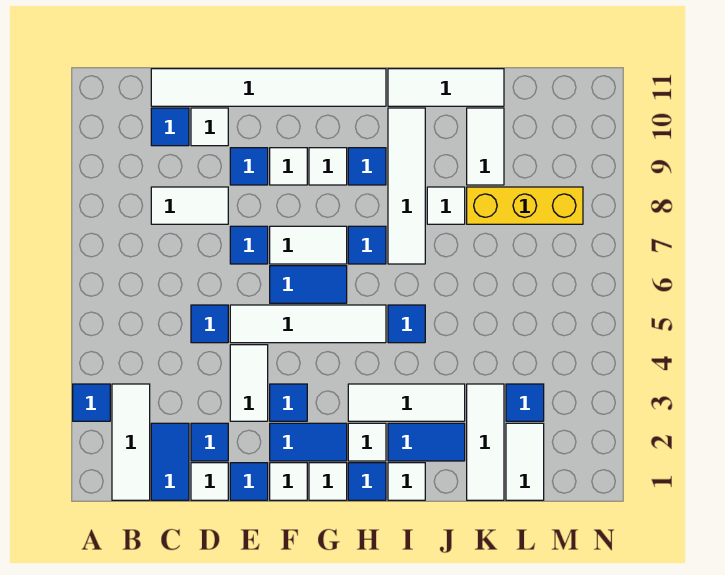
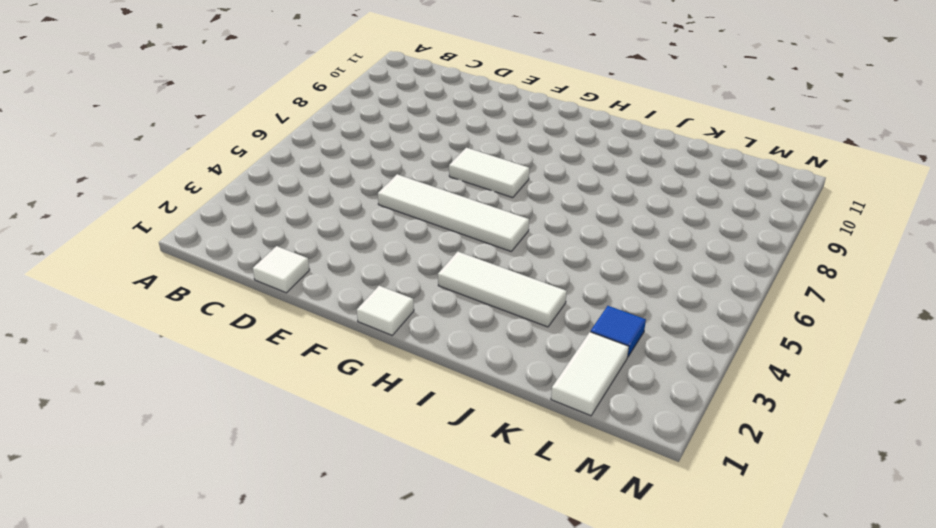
none -> blue 1x1 tile [73,384,110,421]
none -> white 1x3 tile [112,384,150,500]
none -> blue 1x2 tile [151,423,189,500]
none -> white 1x2 tile [151,187,228,224]

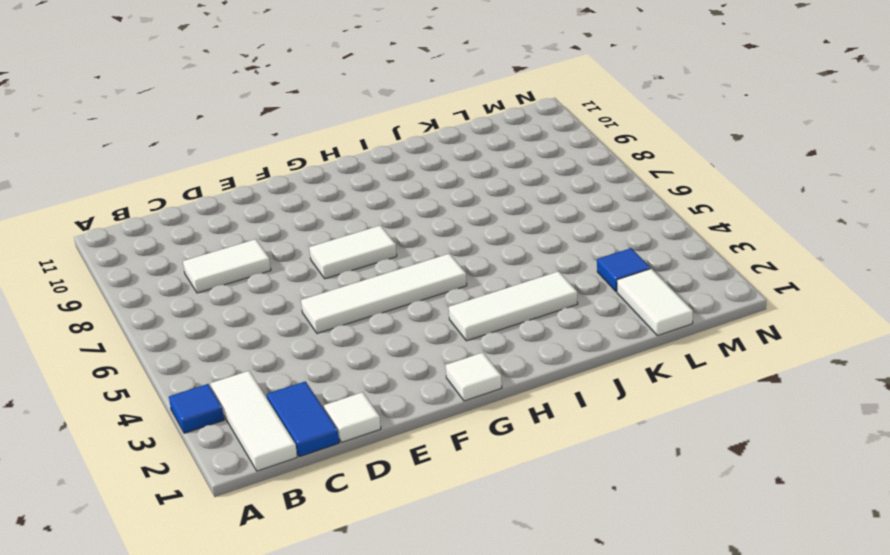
none -> blue 1x1 tile [151,108,189,146]
none -> white 1x6 tile [151,69,386,106]
none -> blue 1x1 tile [191,423,228,461]
none -> blue 1x1 tile [191,305,228,343]

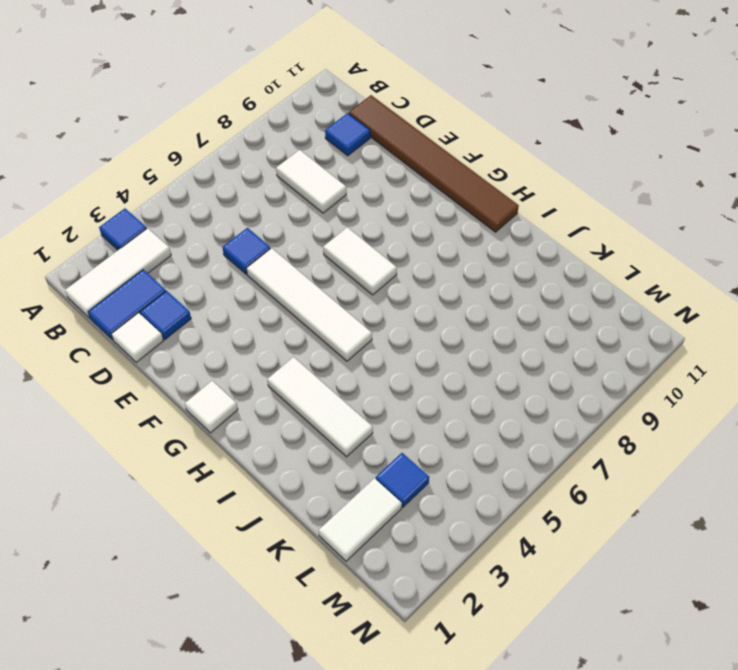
brown 1x6 tile [349,95,519,232] -> white 1x6 tile [151,69,386,106]
none -> white 1x1 tile [191,108,228,146]
none -> blue 1x1 tile [230,463,268,500]
none -> white 1x2 tile [230,345,268,421]
none -> blue 1x1 tile [230,226,268,264]

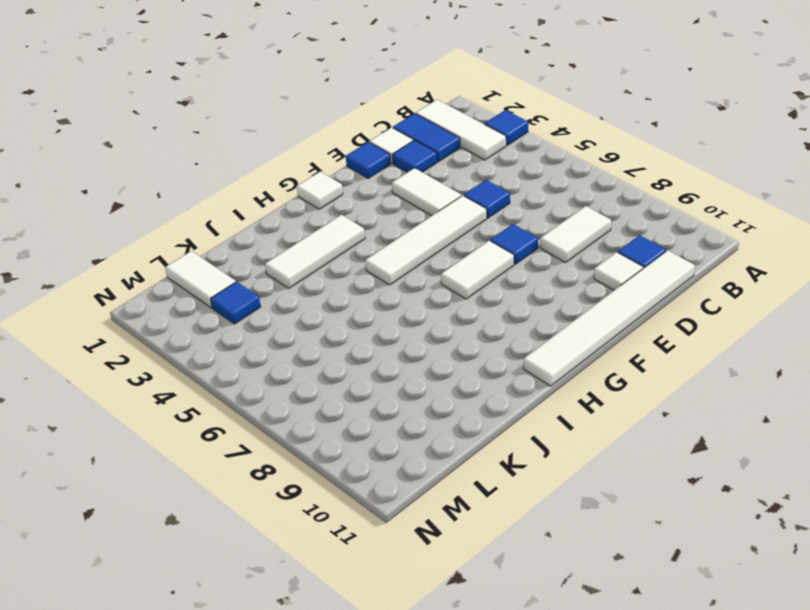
none -> blue 1x1 tile [230,148,268,185]
none -> white 1x1 tile [270,463,307,500]
none -> blue 1x2 tile [270,423,347,461]
none -> blue 1x1 tile [270,384,307,421]

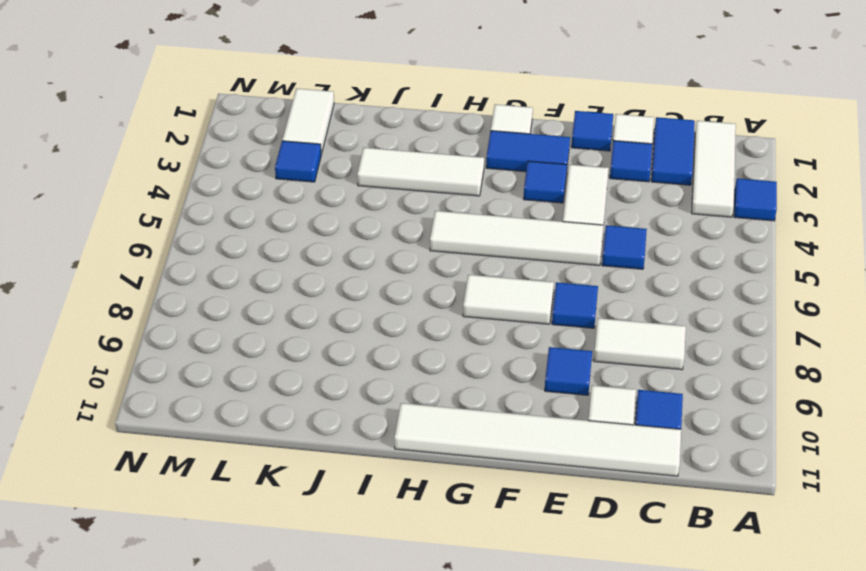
none -> white 1x1 tile [270,463,307,500]
none -> blue 1x2 tile [270,266,347,303]
none -> white 1x1 tile [270,148,307,185]
none -> white 1x1 tile [309,148,347,185]

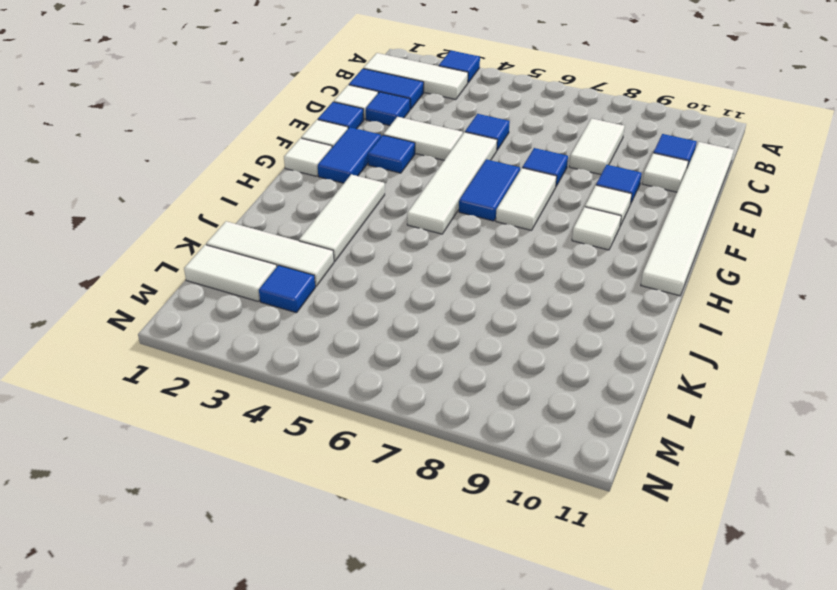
none -> blue 1x1 tile [348,463,386,500]
none -> white 1x1 tile [348,423,386,461]
none -> blue 1x1 tile [348,226,386,264]
none -> blue 1x1 tile [348,148,386,185]

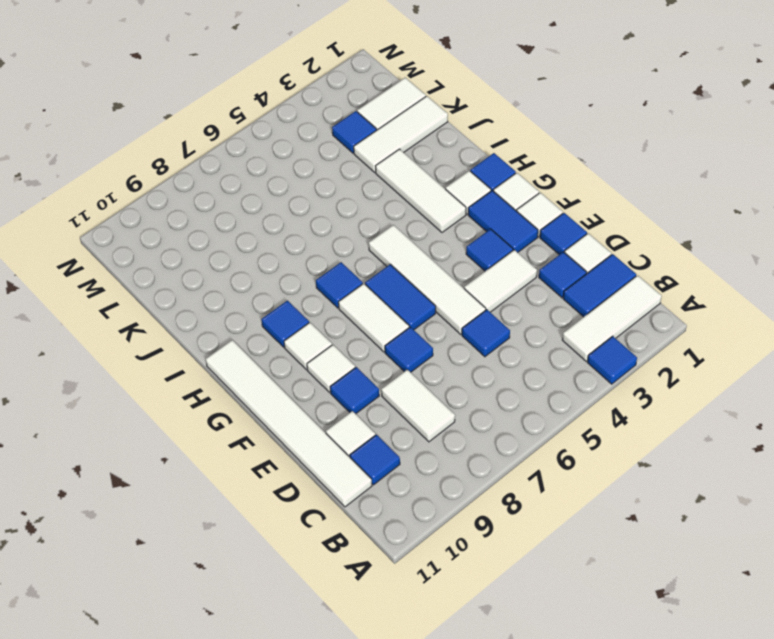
none -> white 1x1 tile [388,463,425,500]
none -> blue 1x2 tile [388,423,465,461]
none -> blue 1x1 tile [388,305,425,343]
none -> white 1x4 tile [388,108,425,264]

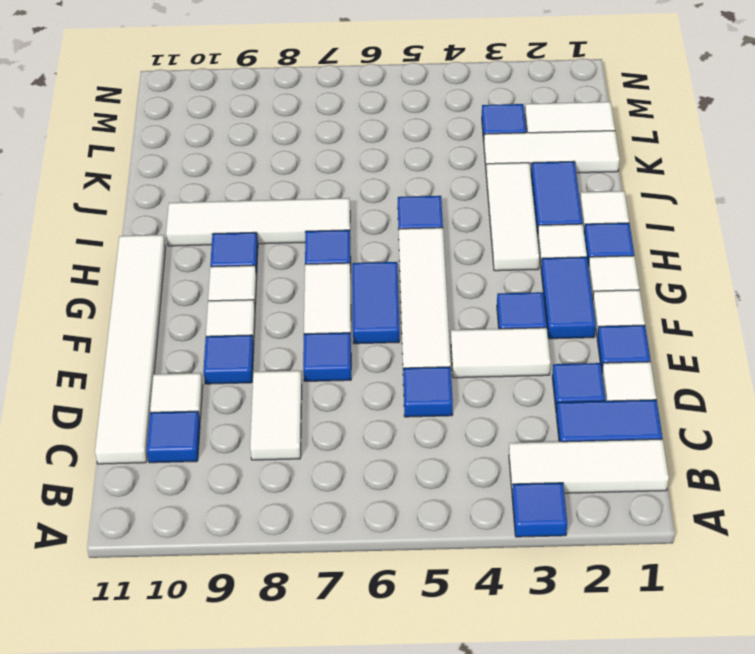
none -> white 1x3 tile [388,69,504,106]
none -> white 1x1 tile [427,187,465,224]
none -> yellow 1x3 brick [467,187,583,224]
none -> white 1x2 tile [467,108,504,185]

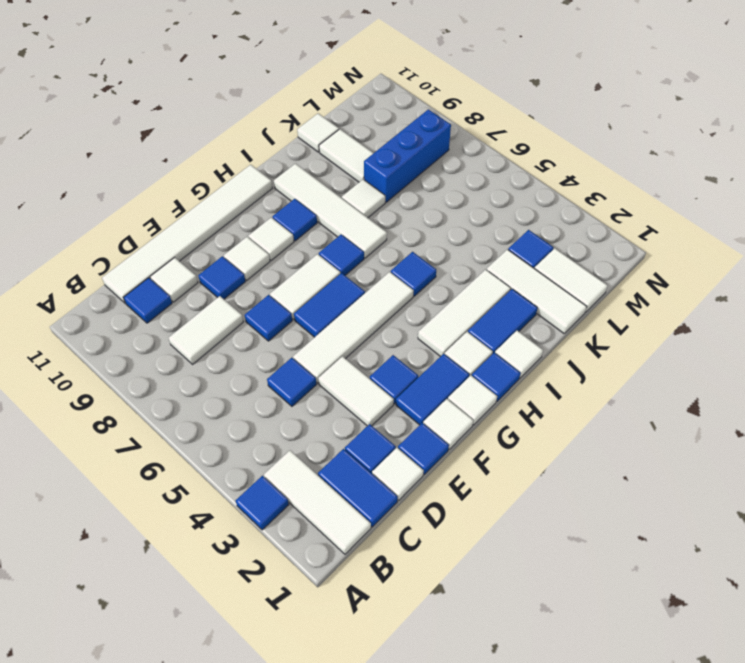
blue 1x3 brick [364,109,451,202] -> yellow 1x3 brick [467,187,583,224]
white 1x1 tile [297,113,339,152] -> white 1x3 tile [388,69,504,106]

